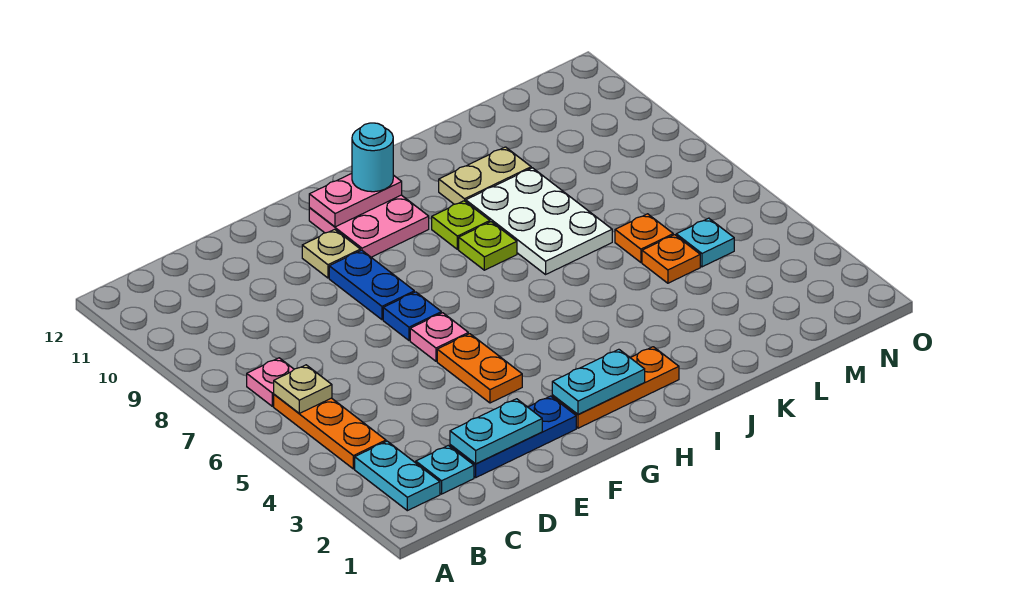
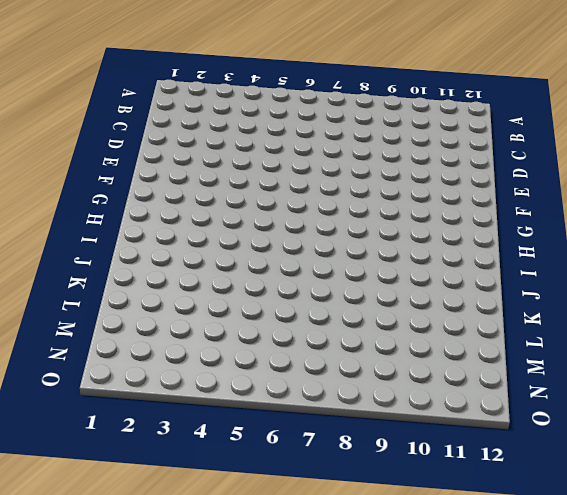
none -> cyan 1x2 plate [355,441,440,511]
none -> orange 1x3 plate [274,394,386,469]
none -> pink 1x1 plate [247,358,294,406]

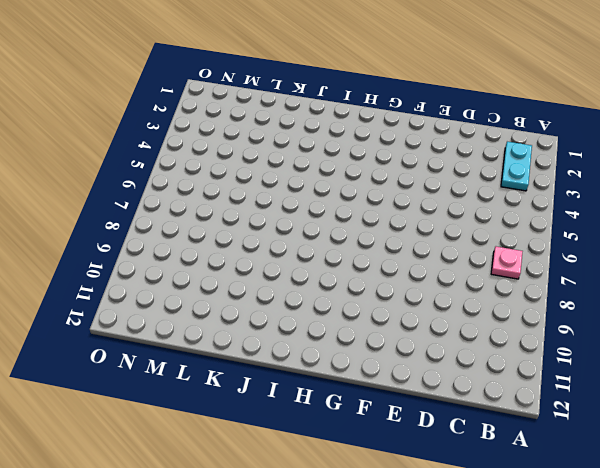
none -> orange 1x3 plate [274,394,386,469]
none -> cyan 1x1 plate [416,446,474,494]
none -> blue 1x3 plate [450,396,576,477]

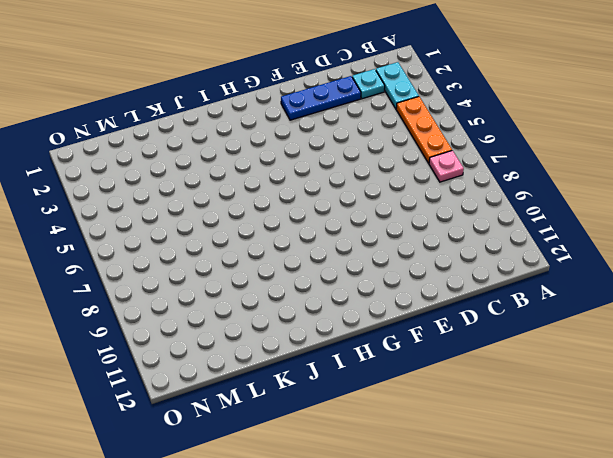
none -> orange 1x2 plate [437,334,522,403]
none -> pink 1x1 plate [410,313,468,361]
none -> blue 1x1 plate [383,292,441,340]

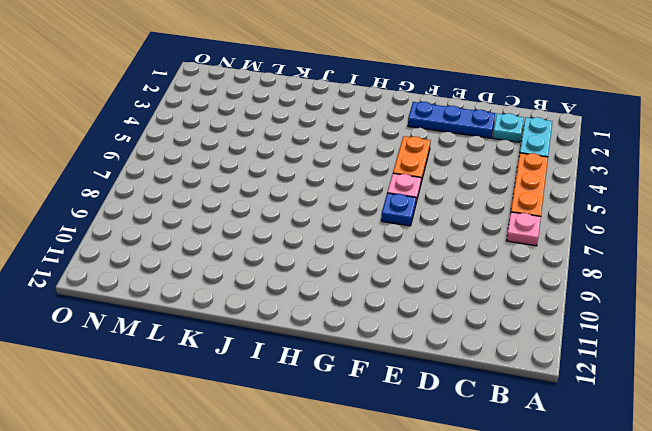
none -> blue 1x2 plate [329,250,414,320]
none -> tan 1x1 plate [302,229,360,278]
none -> orange 1x3 plate [552,347,679,428]

